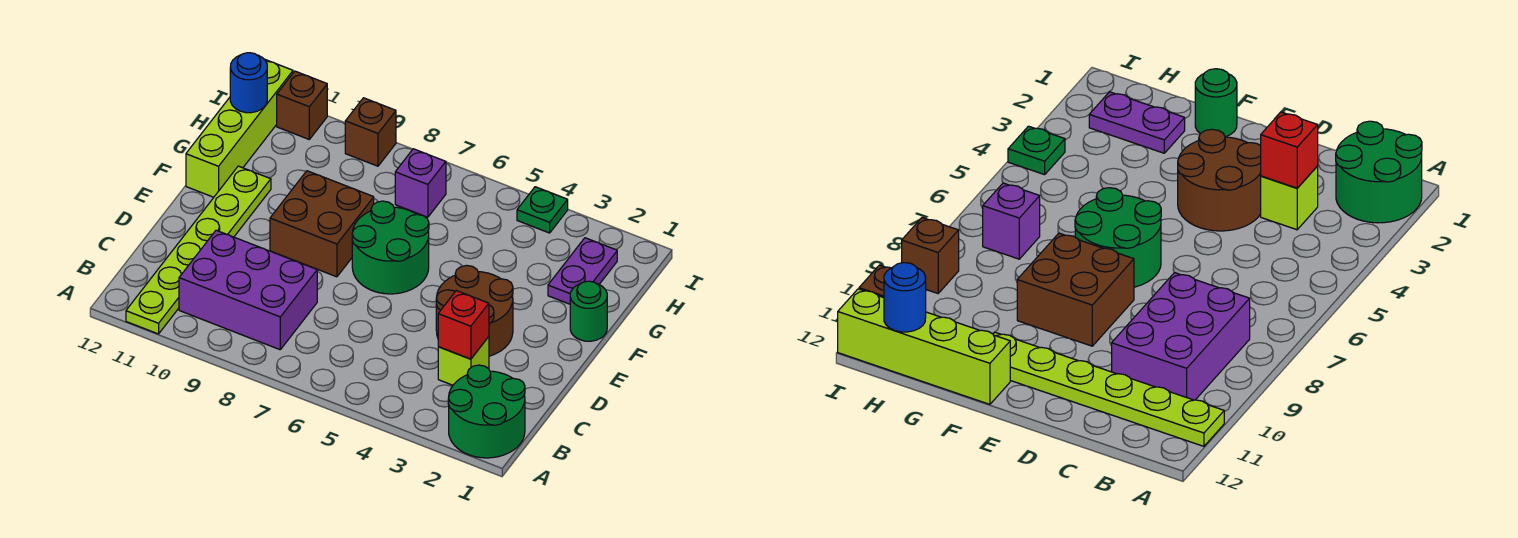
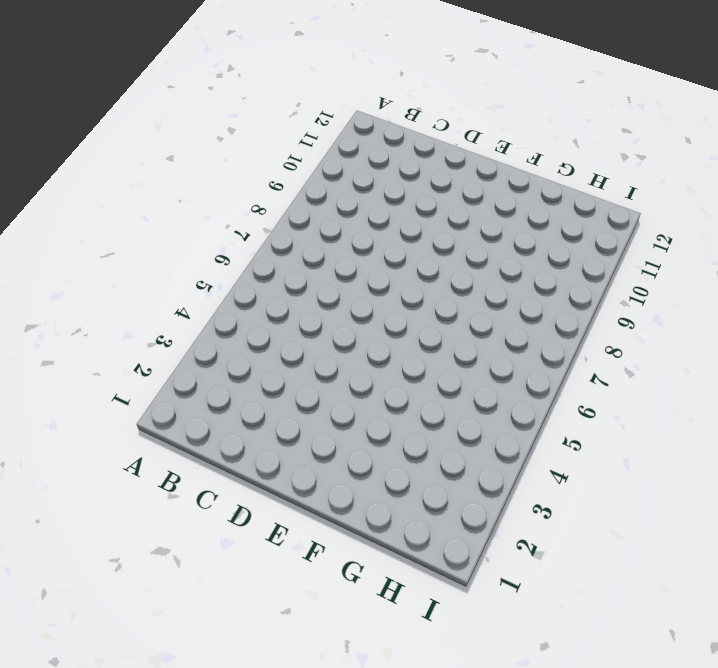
none -> green 2x2 round brick [448,365,525,458]
none -> lime 1x6 plate [126,166,271,334]
none -> purple 2x3 brick [179,230,317,350]

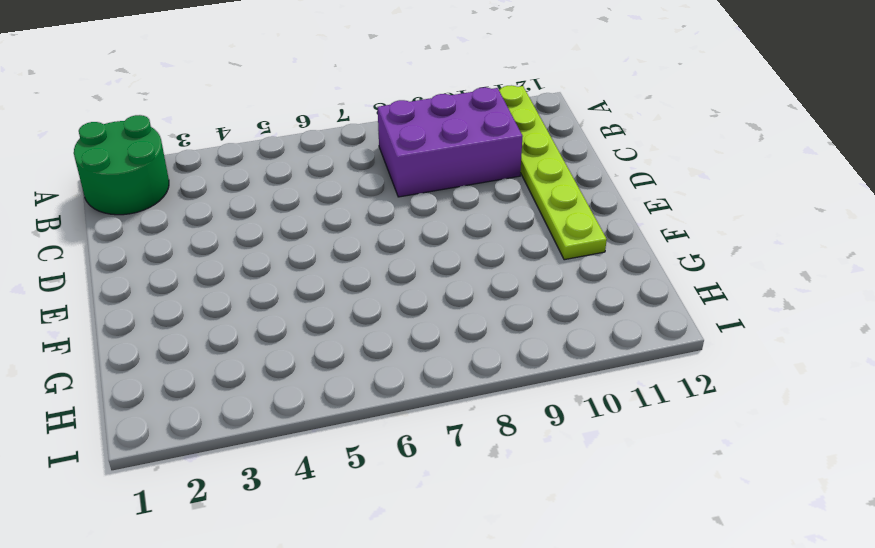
none -> lime 1x1 brick [438,337,489,385]
none -> brown 2x2 round brick [436,265,513,356]
none -> green 2x2 round brick [352,201,429,294]

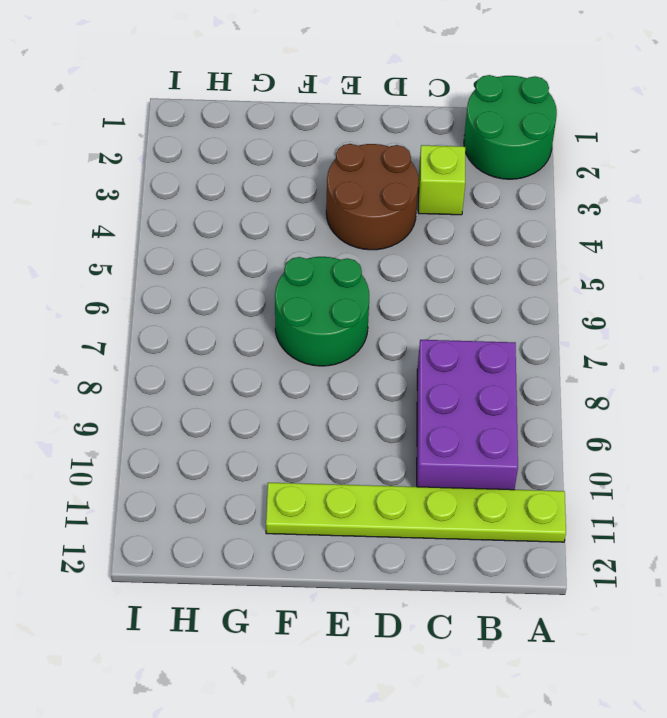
none -> brown 2x2 brick [270,171,374,277]
none -> green 1x1 round brick [570,281,607,341]
none -> lime 1x4 brick [186,59,293,197]

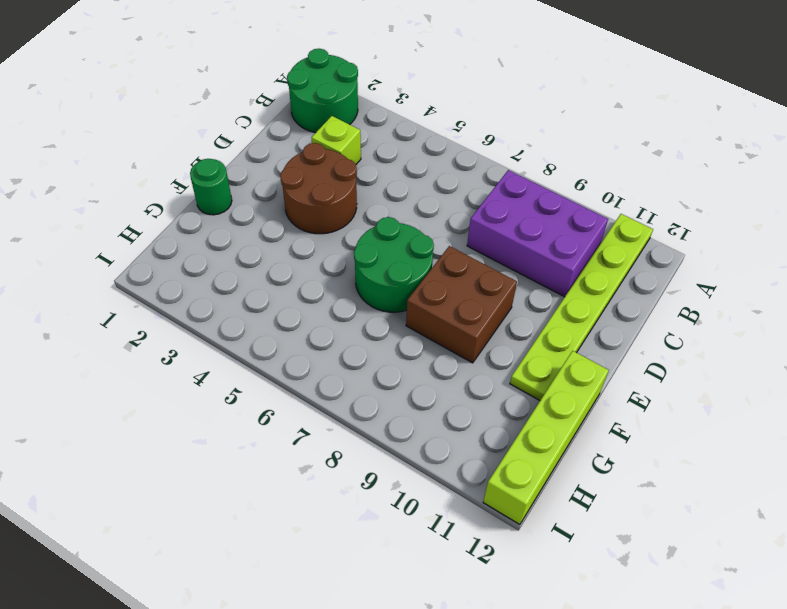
none -> purple 1x2 plate [548,238,617,304]
none -> purple 1x1 brick [395,149,446,217]
none -> green 1x1 plate [517,187,568,233]

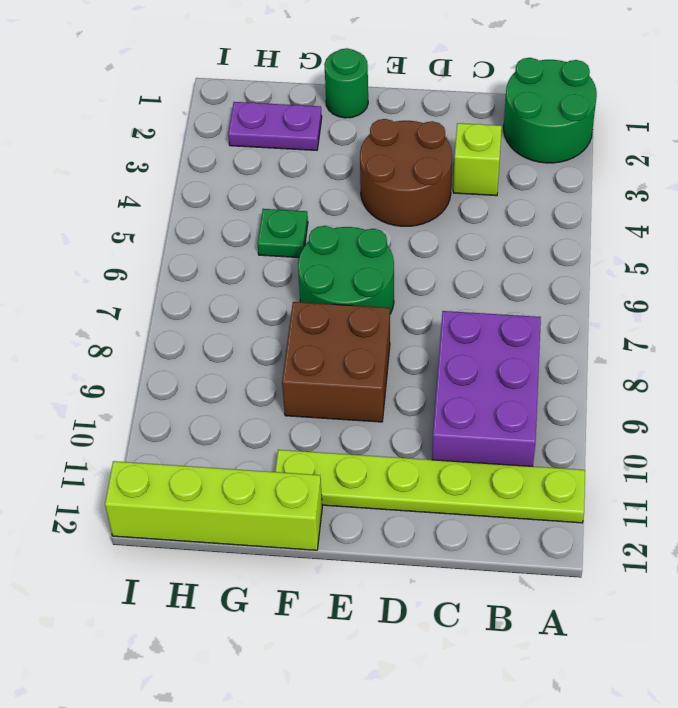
green 1x1 plate [258,209,308,258] -> green 1x1 plate moved to [517,187,568,233]
none -> purple 1x1 brick [395,149,446,217]
none -> brown 1x1 brick [345,98,396,166]
none -> brown 1x1 brick [277,71,327,139]

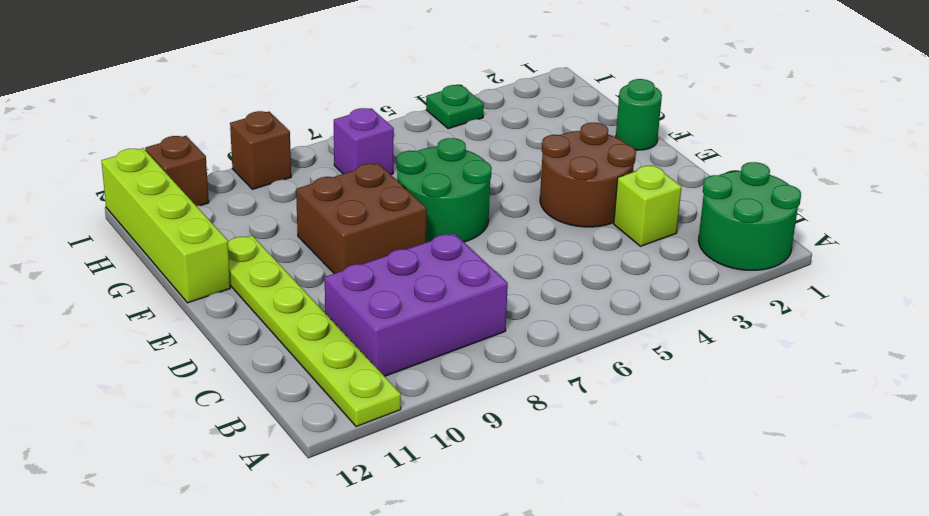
none -> purple 1x2 plate [548,238,617,304]
none -> red 1x1 brick [438,291,489,359]
none -> blue 1x1 round brick [230,53,267,113]

